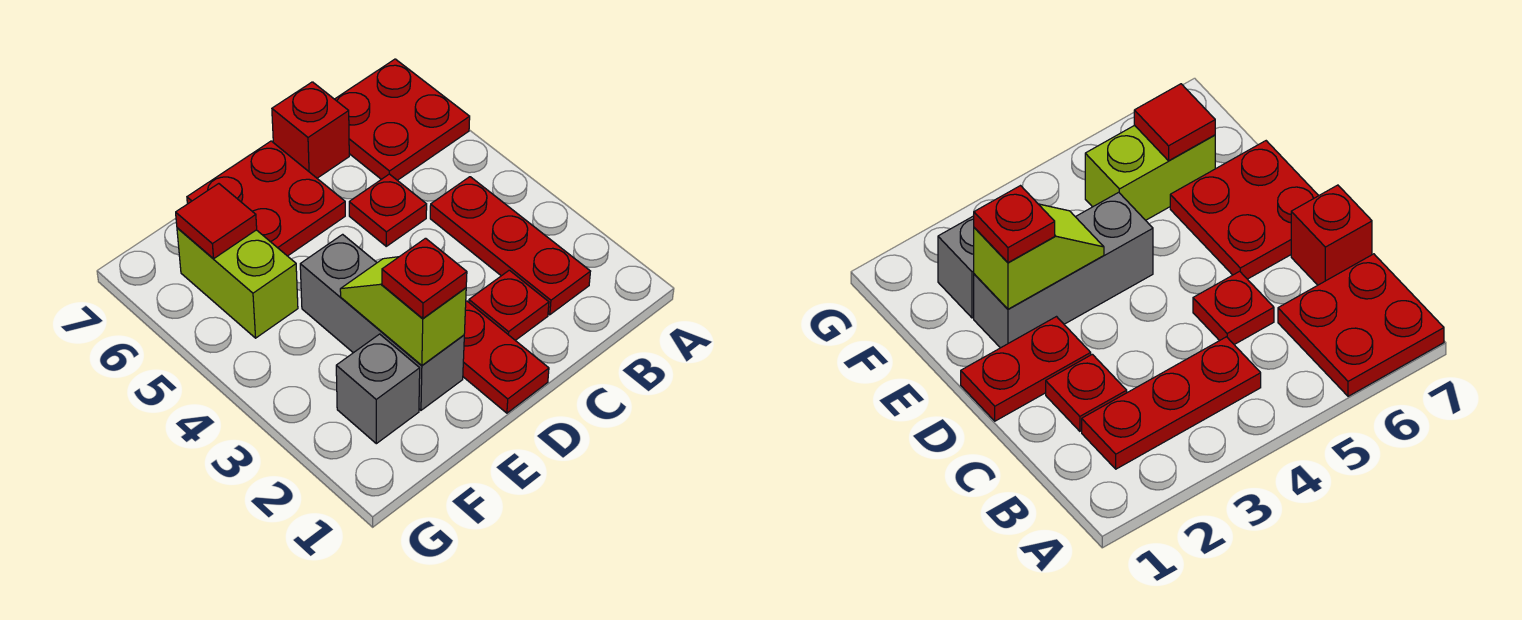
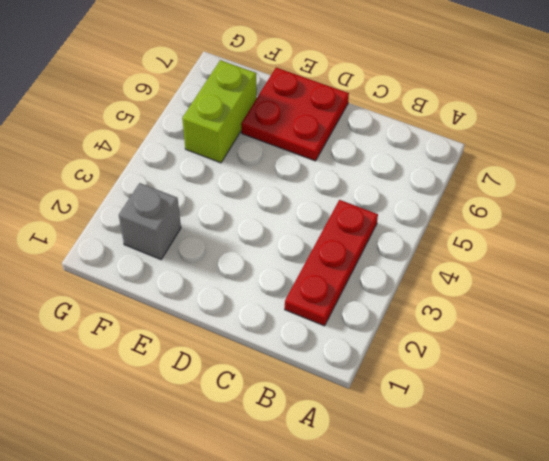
none -> red 2x2 plate [335,59,470,180]
none -> red 1x1 plate [469,270,549,340]
none -> red 1x1 plate [349,174,427,246]

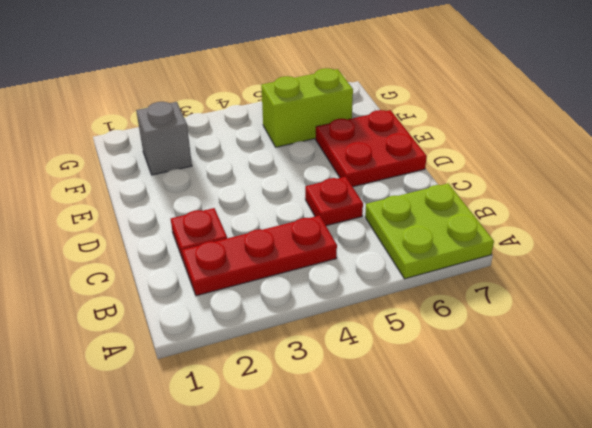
lime 2x2 plate [365,183,494,279] -> red 2x2 plate [335,59,470,180]
none -> red 1x1 brick [272,82,349,178]
none -> red 1x2 plate [463,301,549,413]
none -> grey 1x3 brick [300,234,464,410]

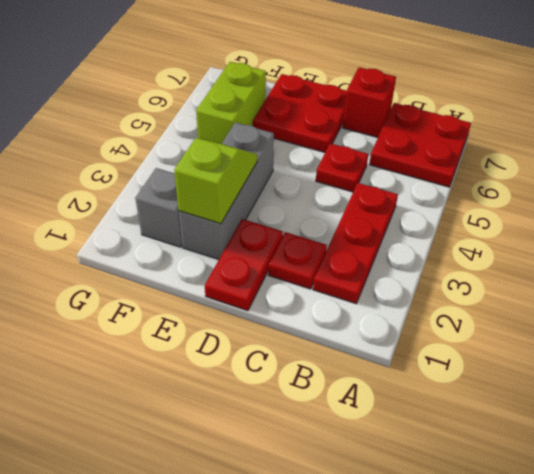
none -> red 1x1 tile [176,184,257,259]
none -> red 1x1 plate [382,238,467,319]

